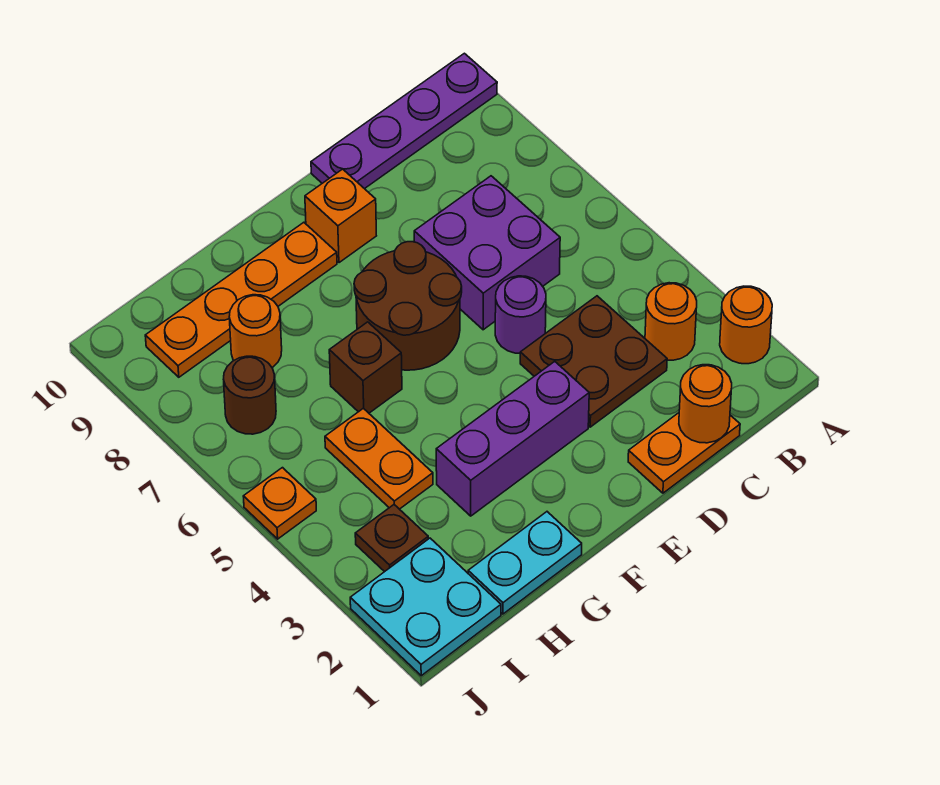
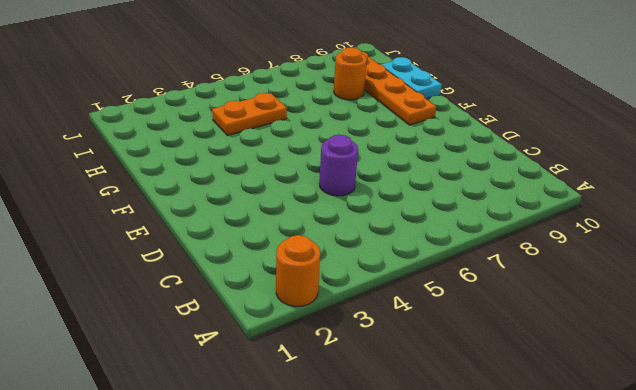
cyan 1x2 plate [381,57,442,99] -> cyan 1x2 plate moved to [468,512,582,614]
none -> purple 1x4 plate [311,53,497,189]
none -> orange 1x1 round brick [645,283,697,360]
none -> orange 1x2 plate [628,413,740,493]

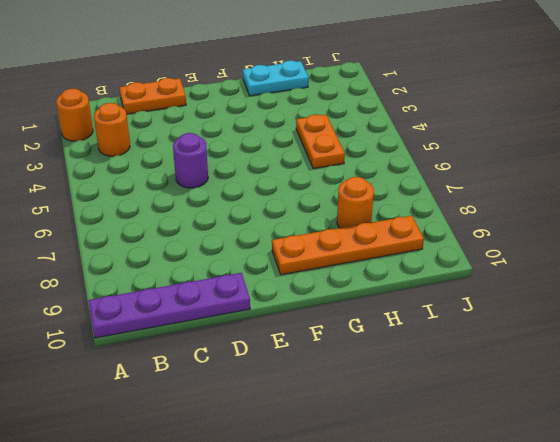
none -> brown 2x2 plate [520,296,667,427]
none -> purple 2x2 brick [414,176,560,330]
none -> purple 1x3 brick [436,361,589,516]

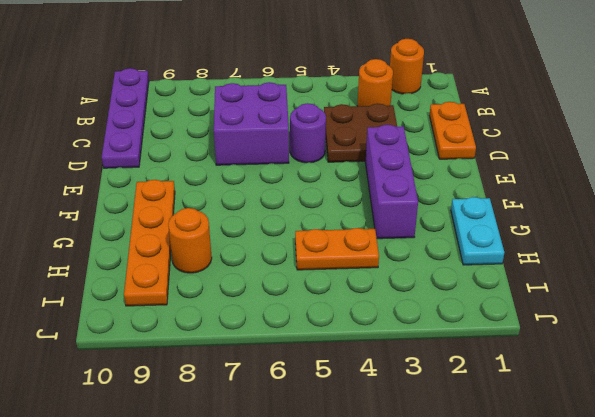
none -> brown 2x2 round brick [354,242,462,370]
none -> orange 1x1 brick [305,169,376,263]
none -> brown 1x1 brick [329,322,402,413]

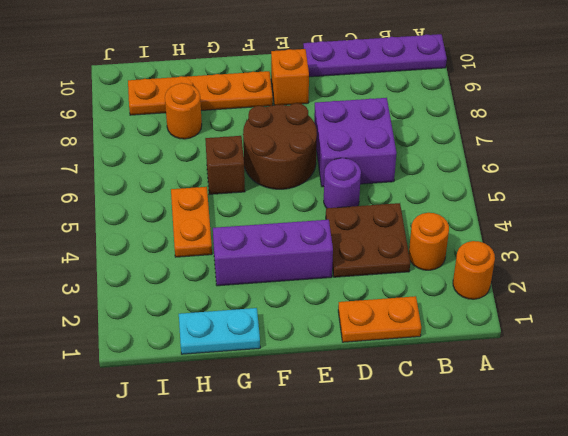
none -> cyan 2x2 plate [350,538,501,676]
none -> brown 1x1 plate [355,505,428,572]
none -> brown 1x1 round brick [223,356,276,434]

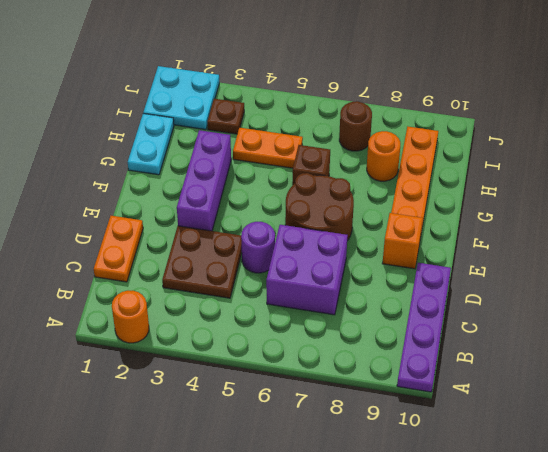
none -> orange 1x1 round brick [645,283,697,360]
none -> orange 1x1 plate [243,468,316,539]
none -> orange 1x1 round brick [679,365,732,443]

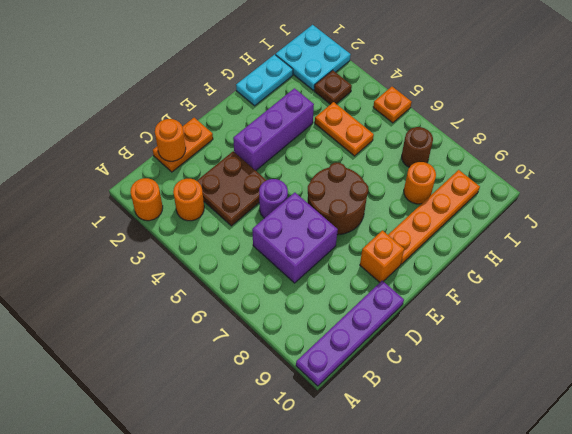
none -> brown 1x1 brick [329,322,402,413]

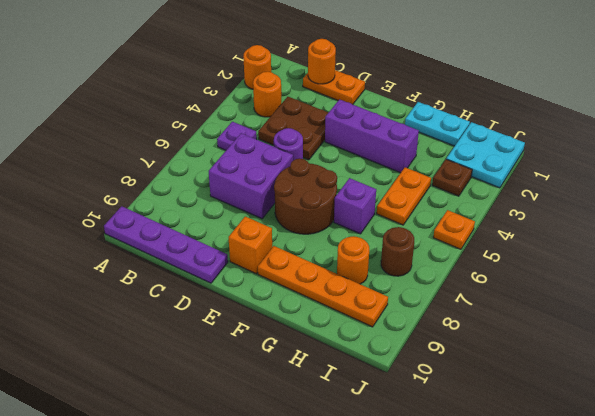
purple 1x1 plate [217,122,257,150] -> none
purple 1x1 brick [334,178,376,234] -> brown 1x1 brick [329,322,402,413]

